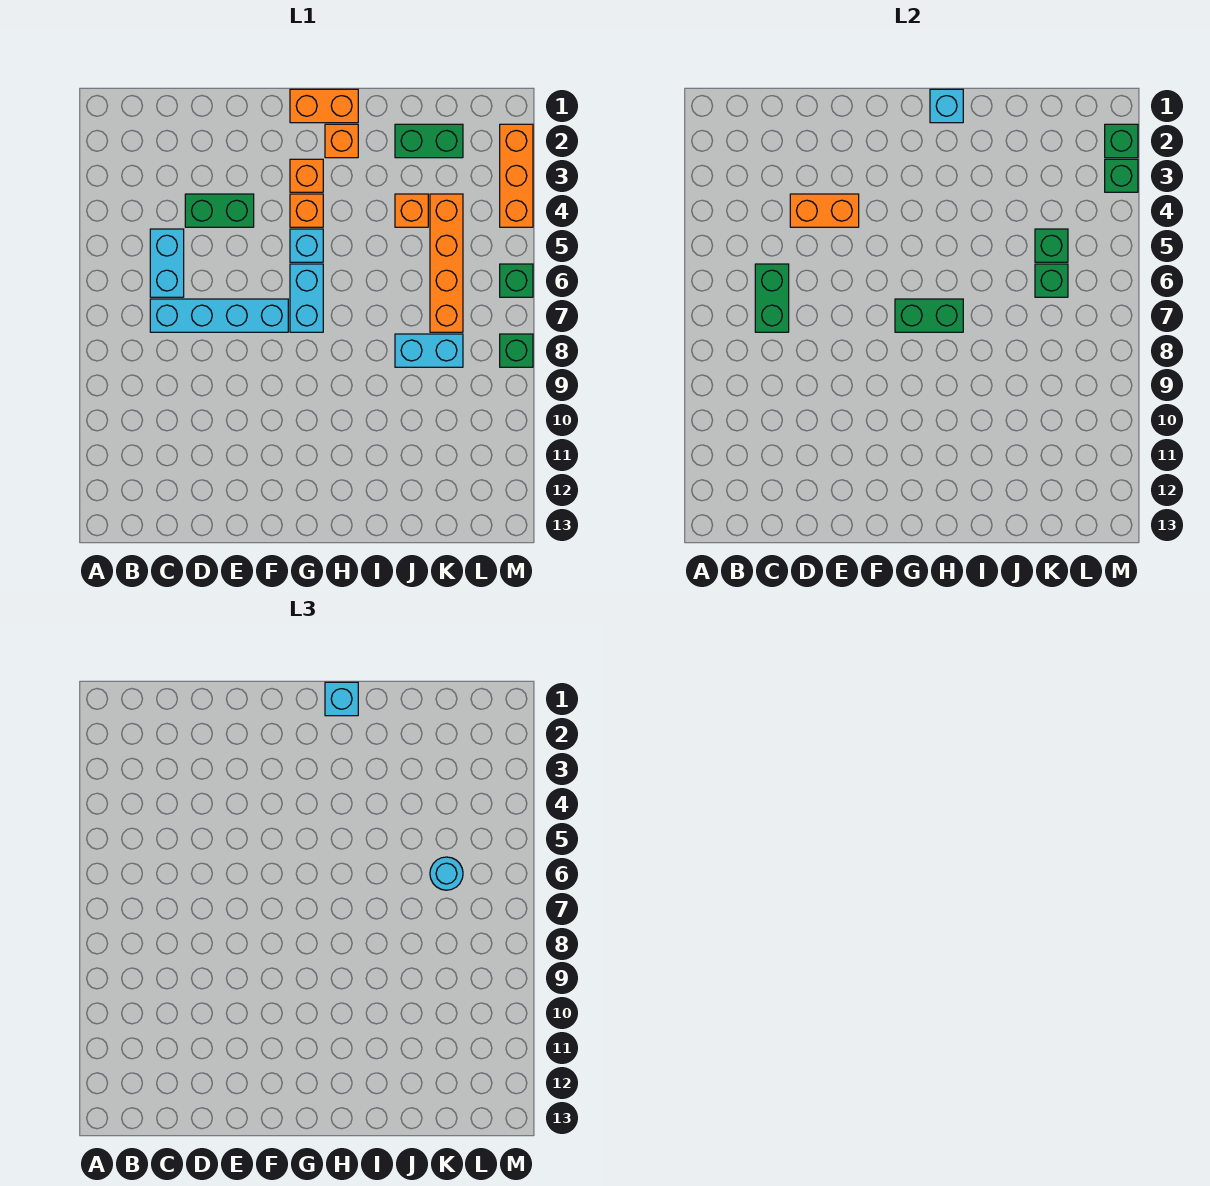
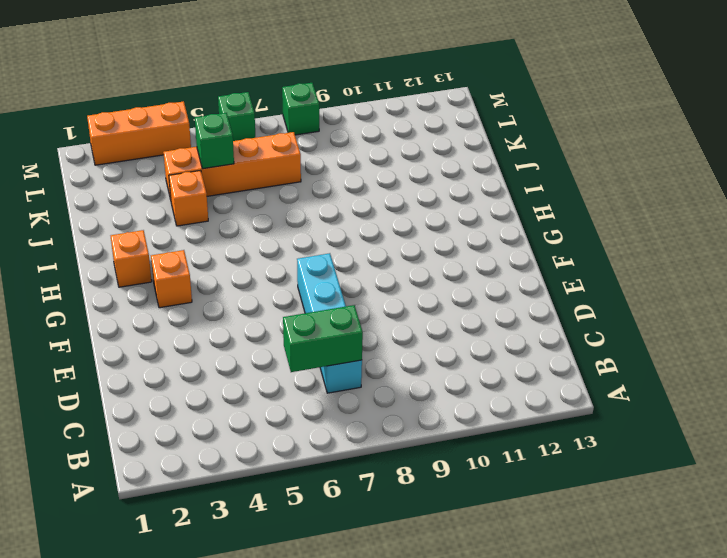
none -> cyan 1x2 brick [150,229,184,297]
none -> green 1x2 brick [185,194,254,227]
none -> orange 1x2 brick [290,89,358,123]

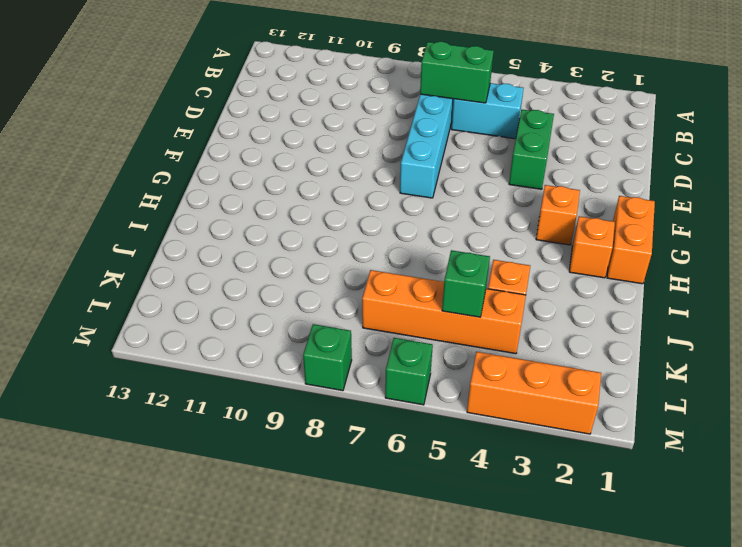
none -> orange 1x1 brick [290,194,323,227]
none -> cyan 1x1 brick [290,229,323,262]
none -> cyan 1x2 brick [290,264,323,332]

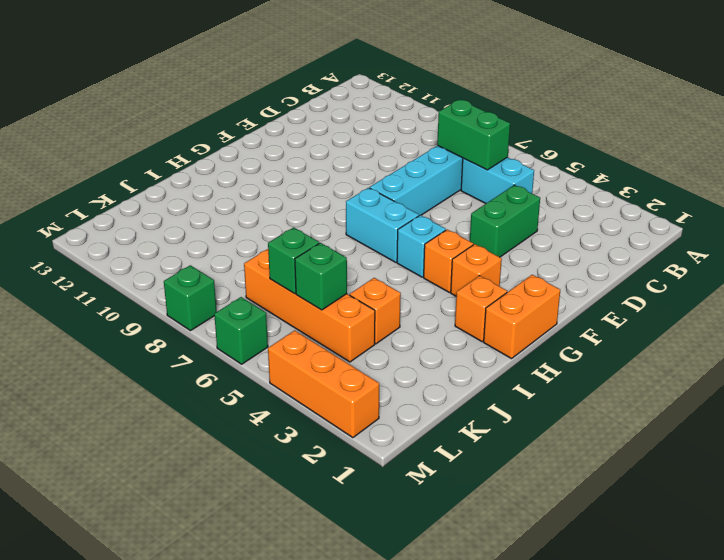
none -> green 1x2 brick [395,124,463,158]
none -> cyan 1x2 brick [395,334,463,367]
none -> orange 1x2 brick [790,194,859,227]

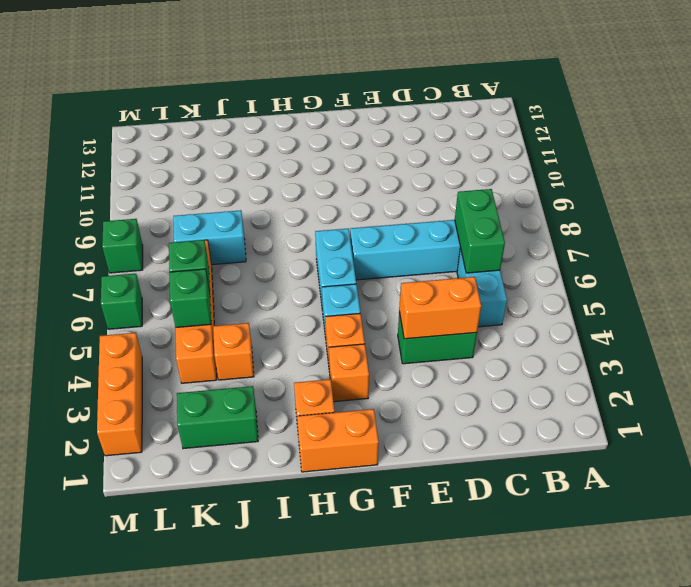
none -> green 1x2 brick [895,299,963,332]
none -> cyan 1x1 brick [930,89,963,123]
none -> green 1x1 brick [1105,124,1138,158]

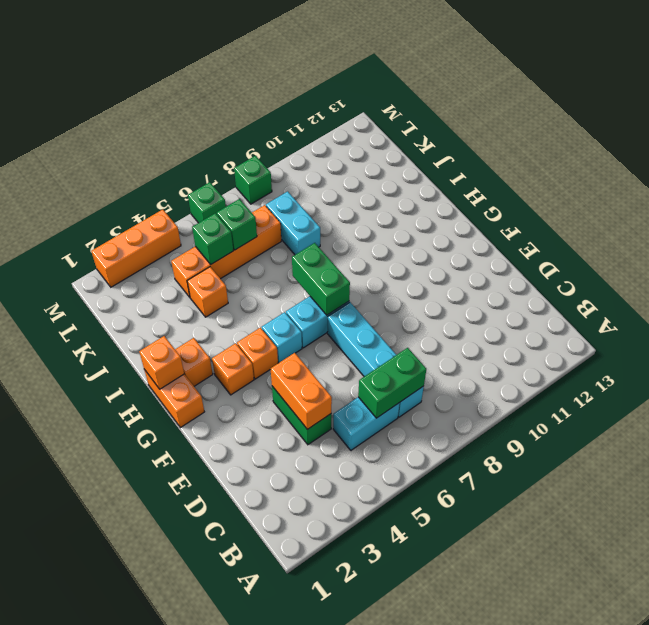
orange 1x1 brick [139,336,184,389] -> cyan 1x1 brick [930,89,963,123]
none -> green 1x2 brick [395,124,463,158]
none -> green 1x1 brick [1105,124,1138,158]
none -> green 1x1 brick [1105,159,1138,192]

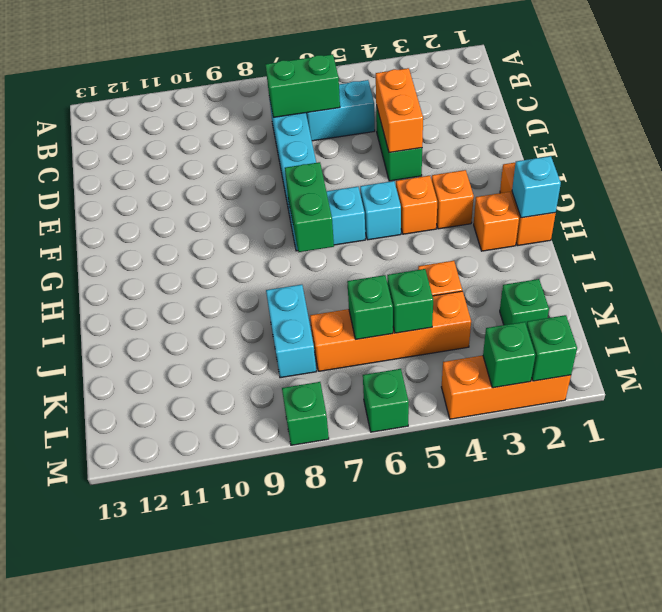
green 1x1 brick [500,279,549,325] -> green 1x2 brick [395,124,463,158]
none -> cyan 1x1 brick [325,682,358,716]
none -> cyan 1x1 round brick [430,857,463,890]

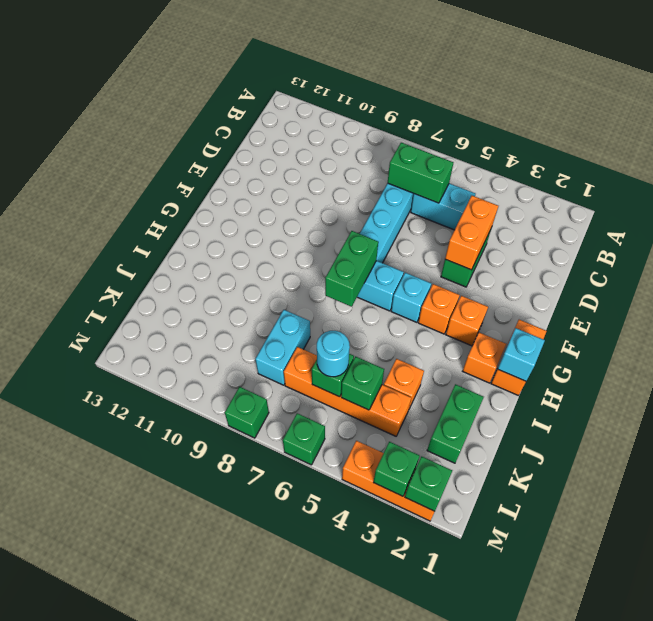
none -> cyan 1x1 brick [325,682,358,716]

